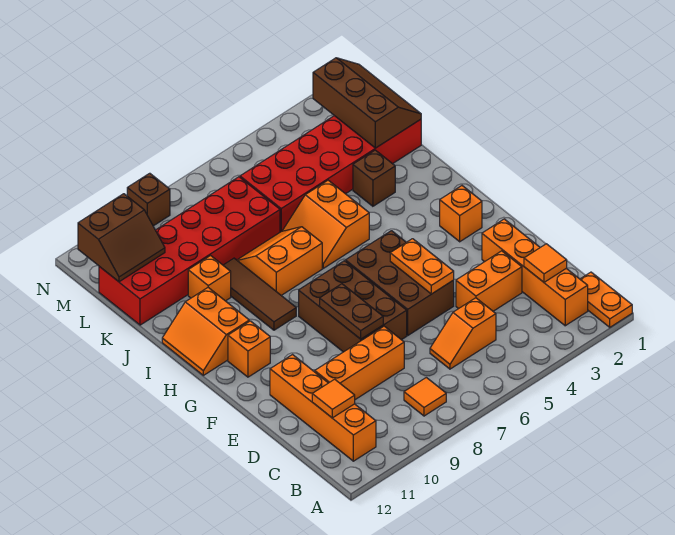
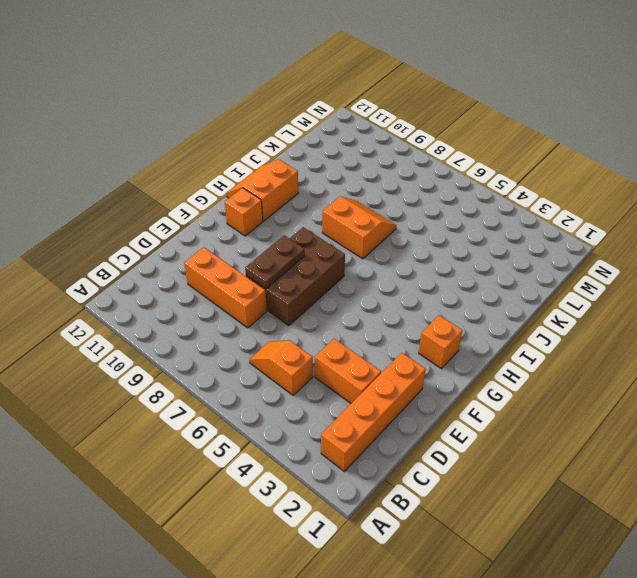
none -> orange 1x2 plate [580,272,632,327]
none -> orange 1x1 tile [404,377,446,416]
none -> orange 1x4 brick [270,355,376,461]

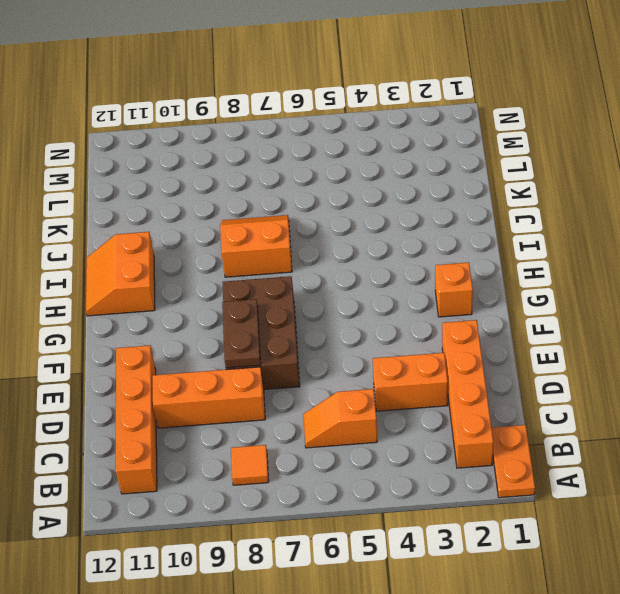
none -> brown 2x3 brick [346,231,454,335]
none -> orange 1x1 brick [228,321,270,377]
none -> brown 1x3 tile [223,258,296,330]

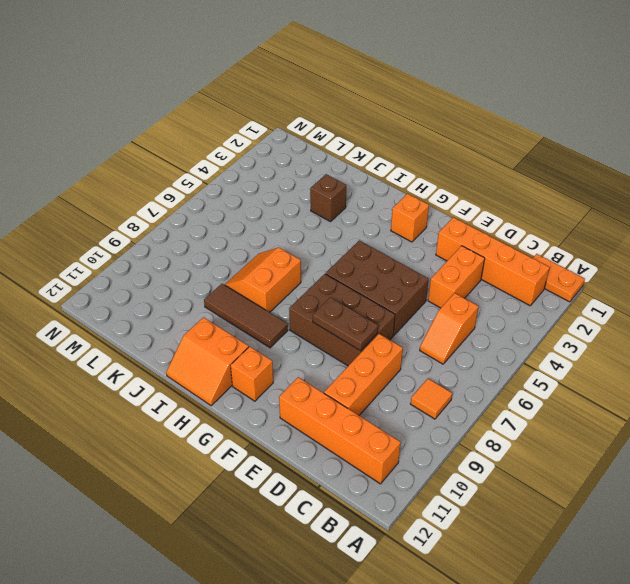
none -> orange 2x2 slope [283,180,369,268]
none -> orange 1x1 brick [188,256,231,301]
none -> red 2x6 brick [240,116,421,232]

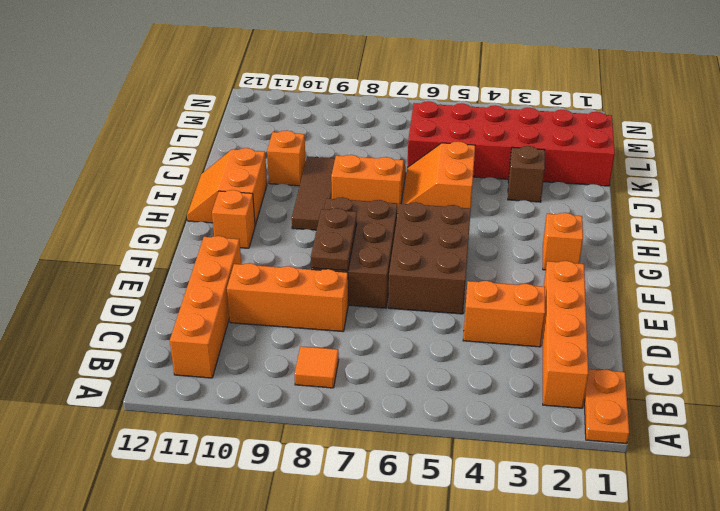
none -> orange 1x2 slope [430,298,496,369]
none -> red 2x6 brick [99,177,280,325]
none -> brown 1x1 brick [127,173,170,226]

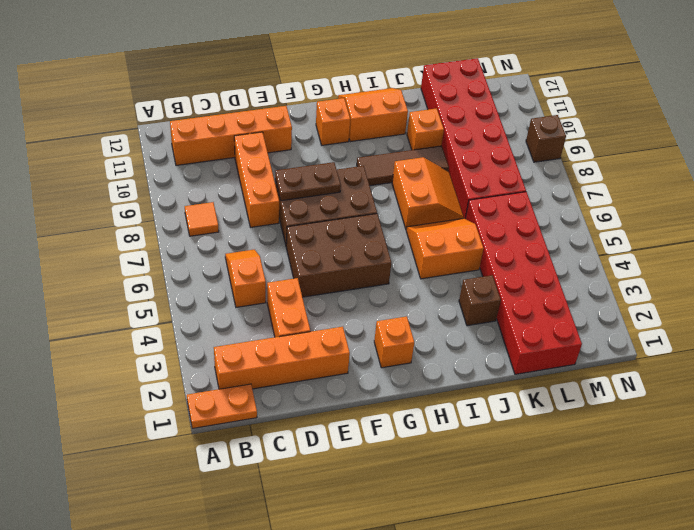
none -> orange 1x1 tile [524,244,567,282]
none -> orange 1x1 tile [312,379,355,418]
none -> orange 1x2 plate [390,239,454,294]

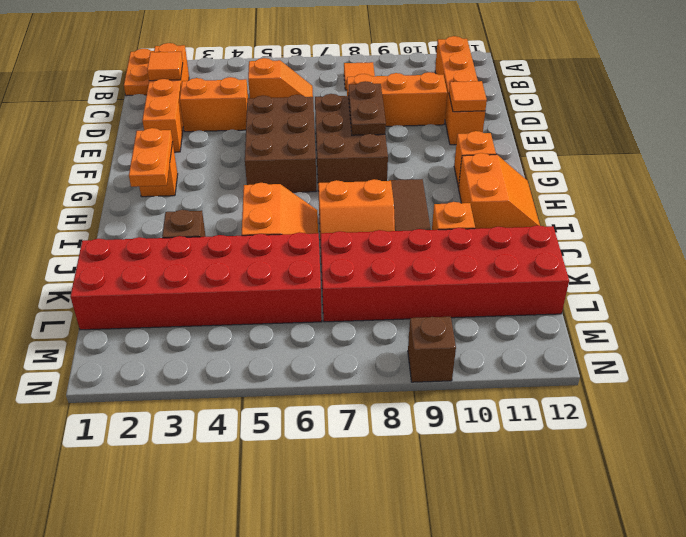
orange 1x1 tile [449,81,487,112] -> orange 1x1 tile moved to [312,379,355,418]
orange 1x2 plate [129,128,173,187] -> orange 1x2 plate moved to [390,239,454,294]
none -> brown 2x3 slope [313,58,421,148]
none -> brown 2x2 slope [78,194,165,282]

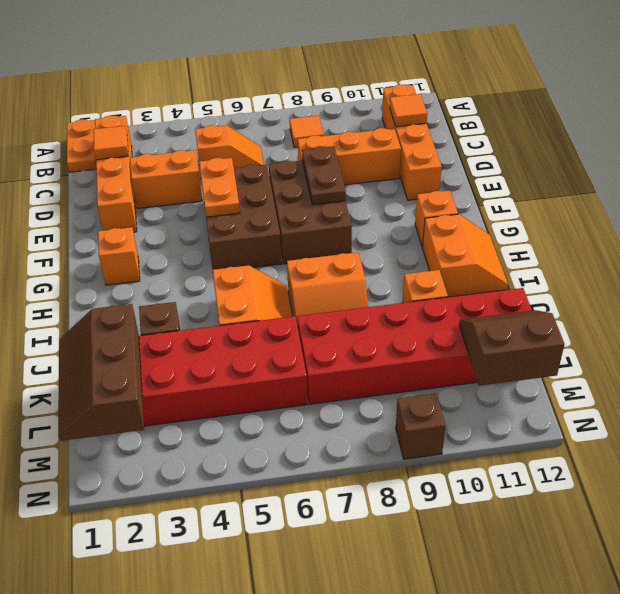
none -> brown 1x3 tile [223,258,296,330]

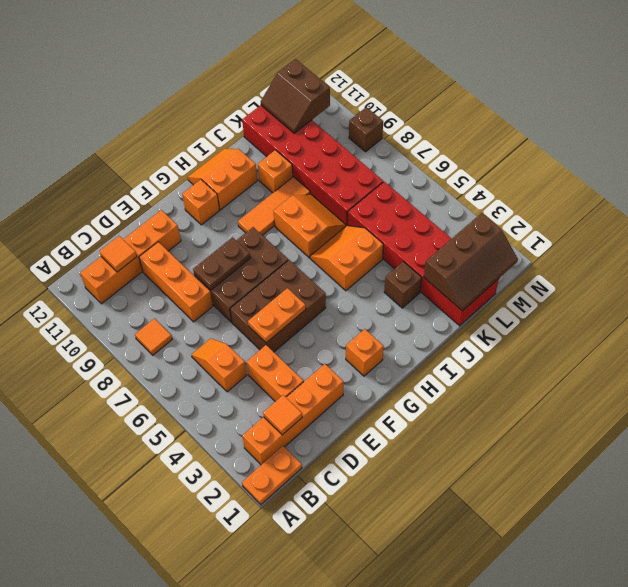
orange 1x3 tile [238,177,310,235] -> brown 1x3 tile [223,258,296,330]

